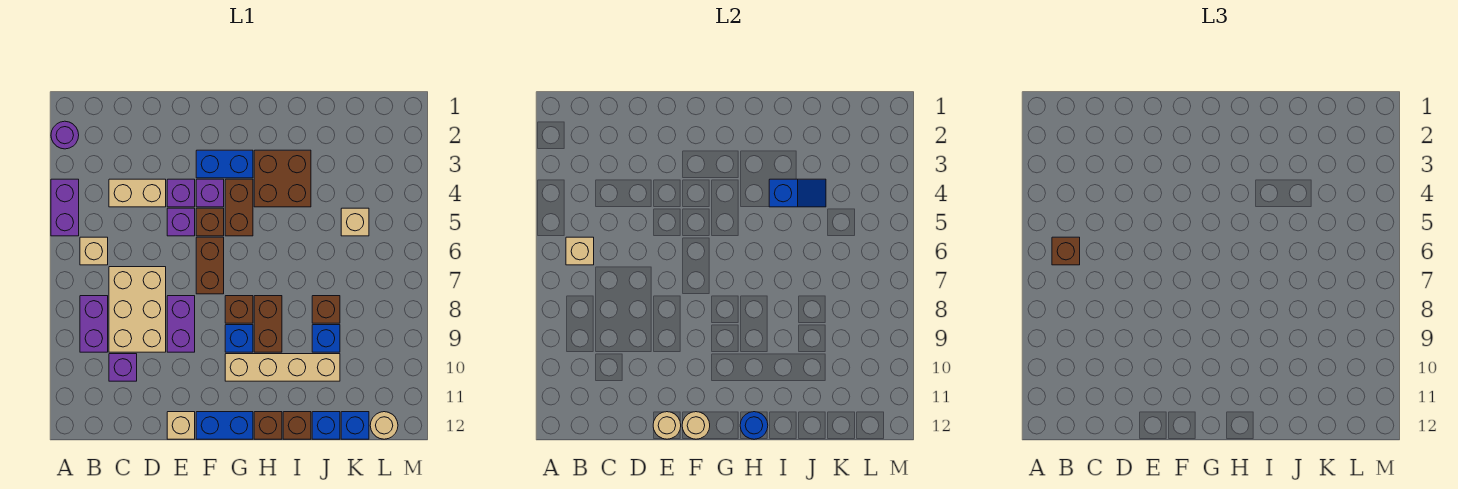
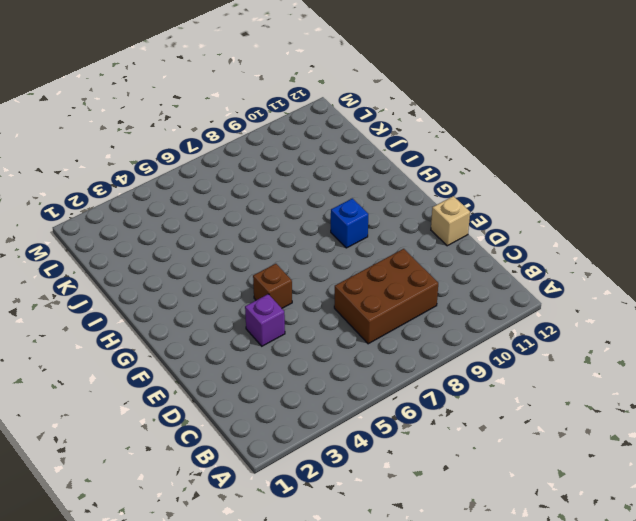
brown 2x3 brick [334,249,438,344] -> tan 2x3 brick [109,267,166,352]
none -> purple 1x1 round brick [51,121,79,149]
none -> purple 1x2 brick [51,179,79,236]
none -> tan 1x1 brick [80,237,108,265]
none -> purple 1x2 brick [80,296,108,352]

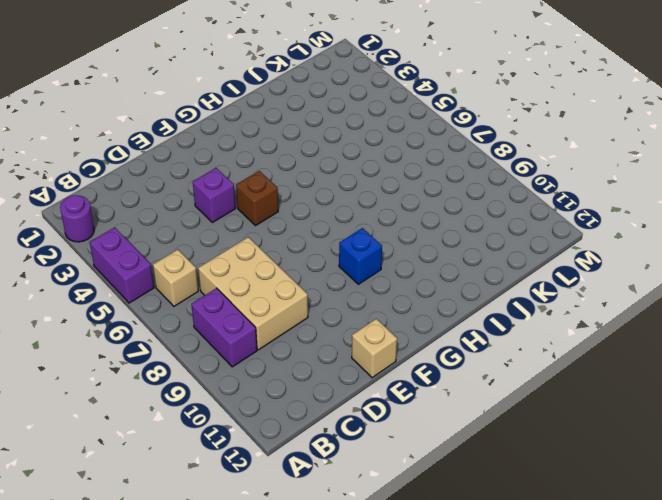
none -> tan 1x2 brick [109,179,166,207]
none -> purple 1x1 brick [109,354,137,381]
none -> purple 1x1 brick [167,208,195,236]
none -> purple 1x2 brick [167,296,195,352]

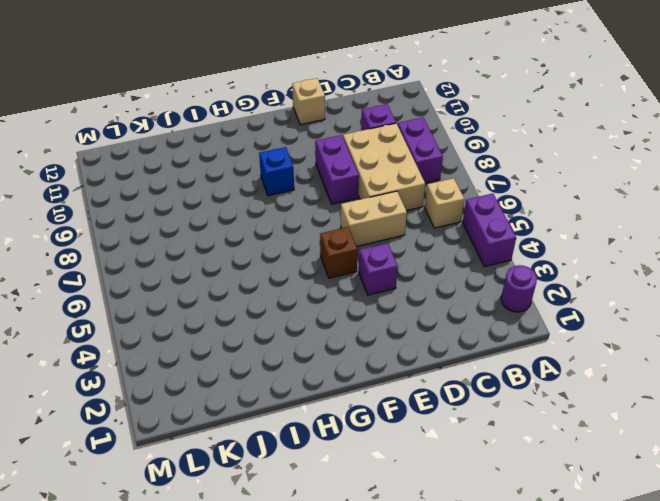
tan 1x2 brick [341,191,407,246] -> tan 1x2 brick moved to [109,179,166,207]
none -> purple 1x1 brick [167,208,195,236]
none -> blue 1x2 brick [196,150,253,178]
none -> purple 1x1 brick [196,179,224,207]
none -> brown 1x2 brick [196,237,224,294]

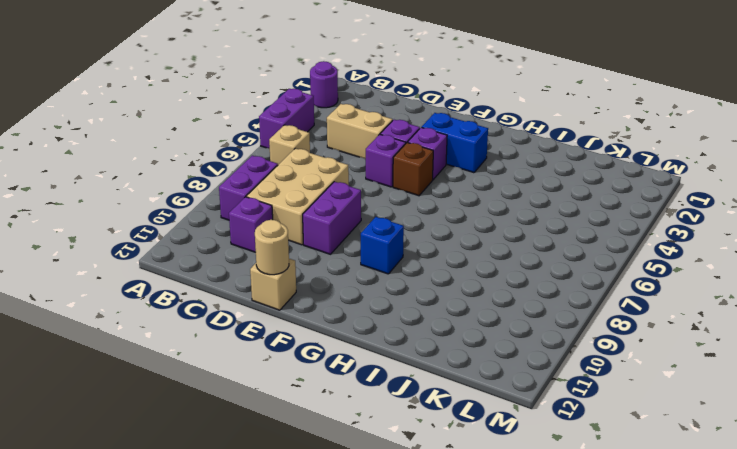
none -> brown 1x2 brick [196,237,224,294]
none -> blue 1x2 brick [196,412,253,439]
none -> brown 1x2 brick [225,179,253,236]
none -> brown 1x1 brick [225,296,253,323]

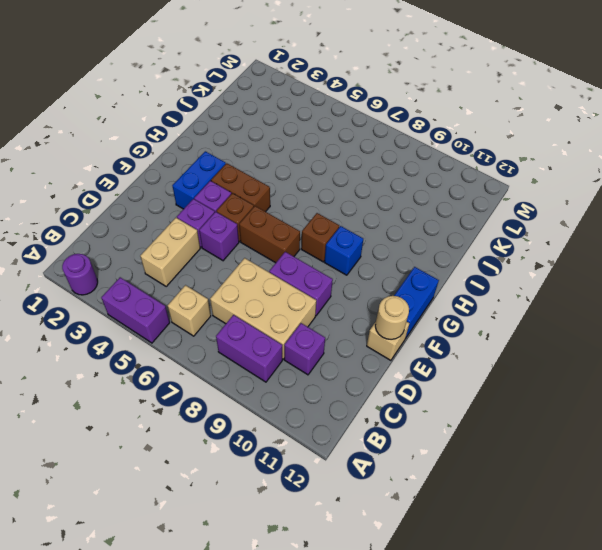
none -> tan 1x4 brick [225,354,340,381]
none -> brown 2x2 brick [254,150,311,207]
none -> brown 1x2 brick [254,296,282,352]
none -> brown 1x1 brick [254,412,282,439]

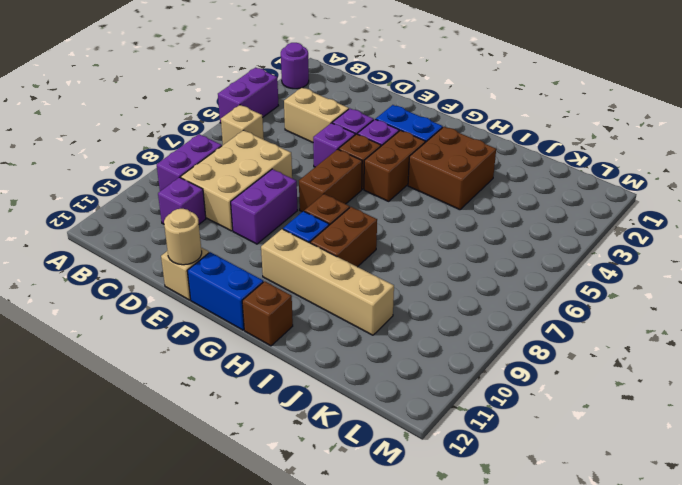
none -> brown 1x1 brick [283,412,311,439]
none -> brown 1x1 brick [312,296,340,323]
none -> blue 1x1 brick [312,325,340,352]
none -> blue 1x1 brick [312,412,340,439]

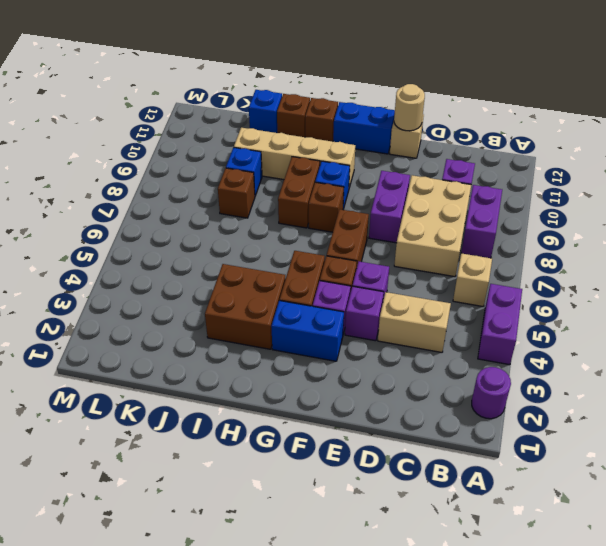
none -> tan 1x1 brick [341,208,369,236]
none -> blue 1x1 brick [341,412,369,439]
none -> tan 1x1 round brick [370,412,398,439]
none -> tan 1x1 brick [566,237,594,265]

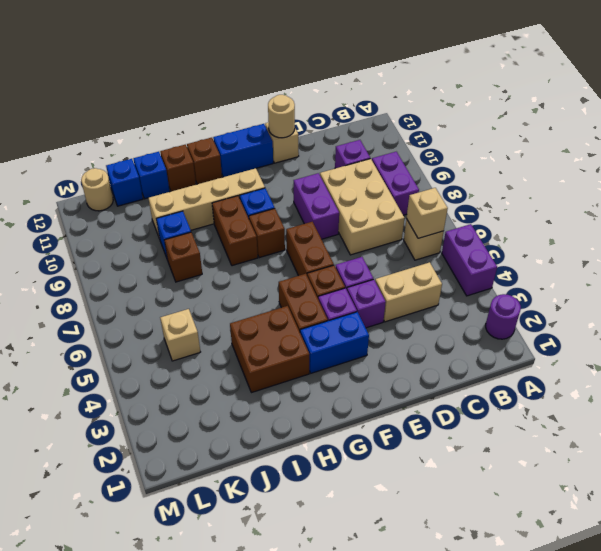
none -> tan 1x1 round brick [682,412,710,439]
none -> blue 1x1 round brick [740,412,768,439]
none -> blue 1x2 slope [769,179,826,207]
none -> brown 1x1 brick [1052,237,1080,265]

